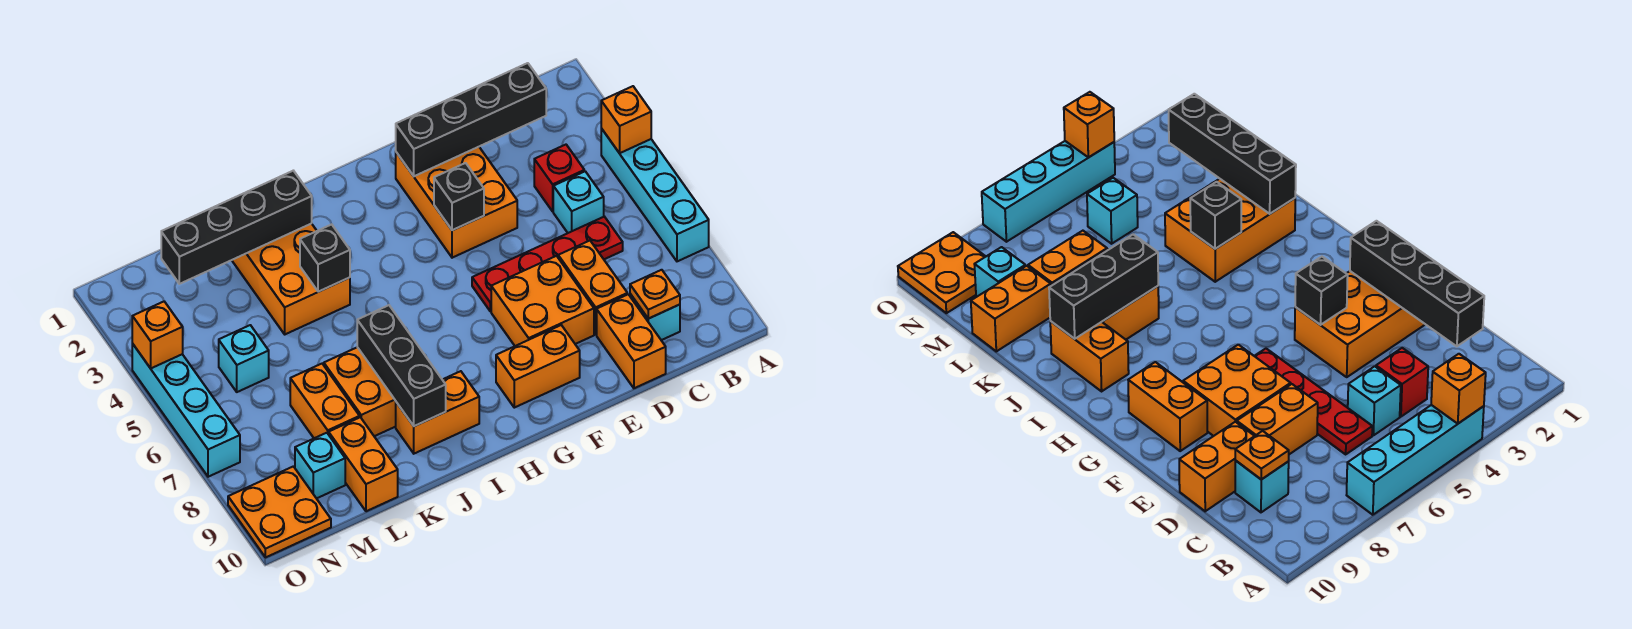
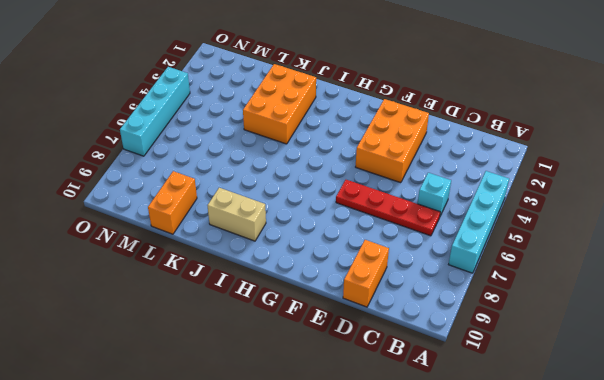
tan 1x2 brick [208,188,266,241] -> orange 1x2 brick [396,371,479,454]
none -> red 1x1 brick [534,145,584,211]
none -> cyan 1x1 brick [630,294,680,340]
none -> orange 1x2 brick [558,241,627,334]

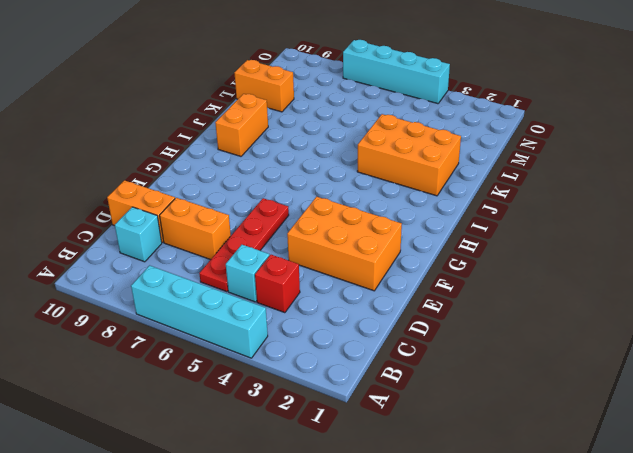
none -> orange 2x2 brick [491,256,594,346]
none -> orange 1x2 brick [496,325,580,408]
none -> orange 2x2 brick [324,347,396,436]

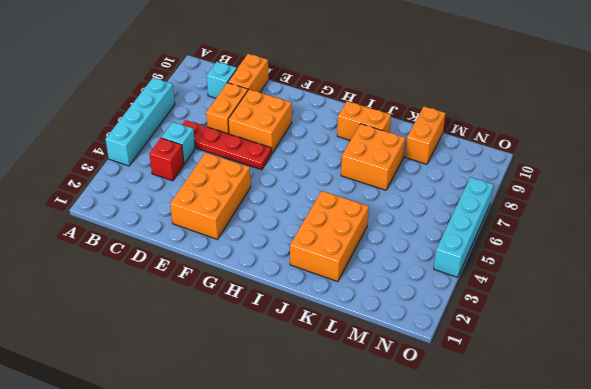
none -> orange 1x2 brick [496,325,580,408]
none -> orange 1x2 brick [290,364,360,438]
none -> cyan 1x1 brick [219,325,269,392]

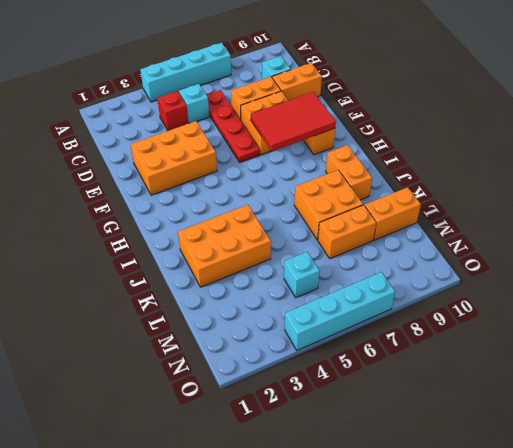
red 2x3 tile [251,92,336,151] -> none
none -> cyan 1x1 brick [295,433,345,498]
none -> orange 2x2 plate [228,466,331,558]
none -> orange 1x1 brick [601,86,651,153]

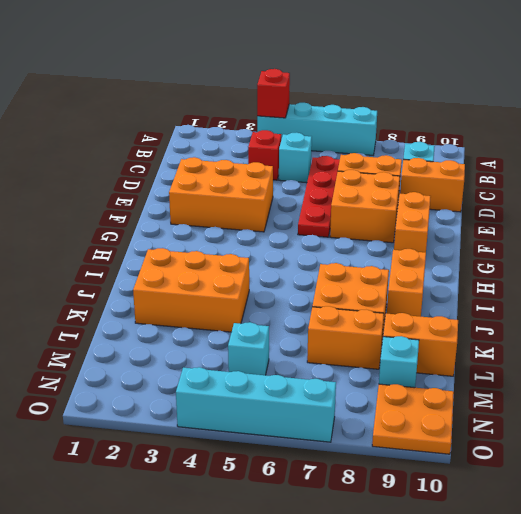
red 1x1 brick [257,69,290,118] -> orange 1x1 brick [601,86,651,153]
none -> black 1x4 brick [396,63,546,176]
none -> orange 1x1 plate [630,270,680,319]
none -> black 1x1 brick [434,163,484,230]

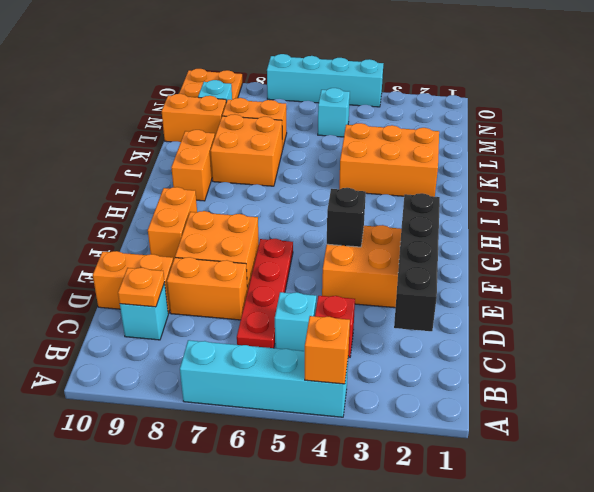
none -> black 1x4 brick [161,171,312,284]
none -> black 1x1 brick [300,224,350,292]
none -> black 1x3 brick [357,305,446,426]

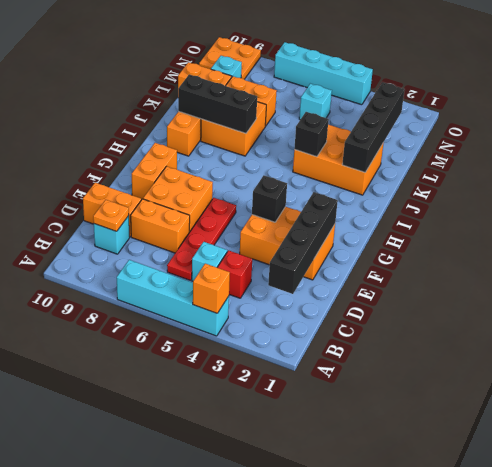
none -> orange 1x1 brick [132,302,183,368]

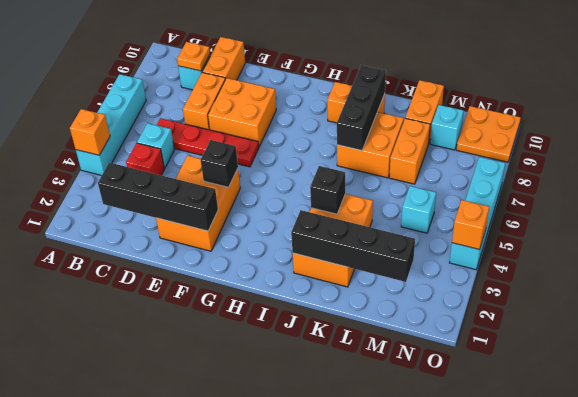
none -> orange 1x2 brick [496,325,580,408]

